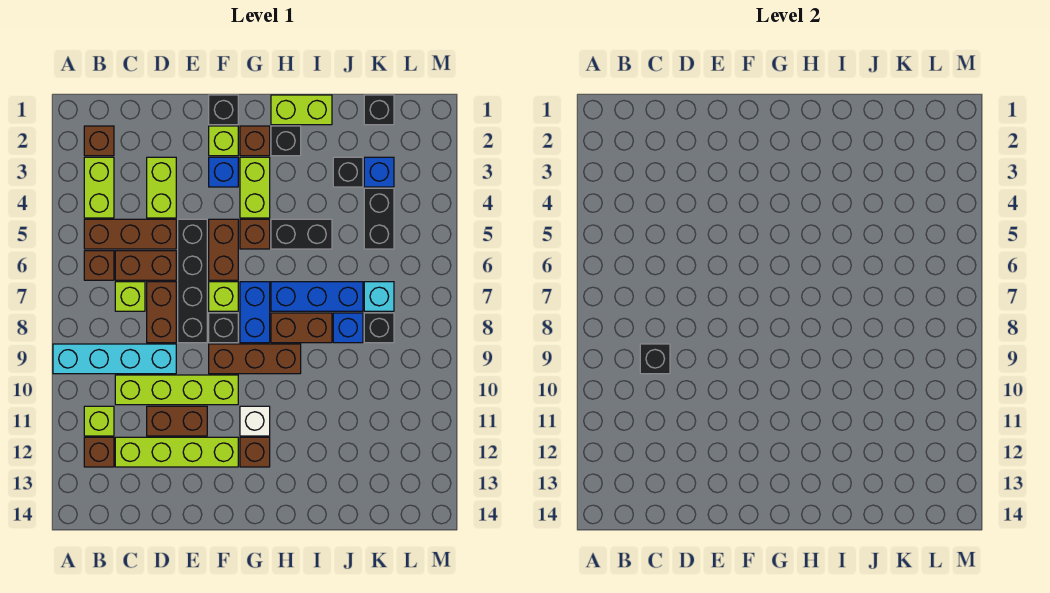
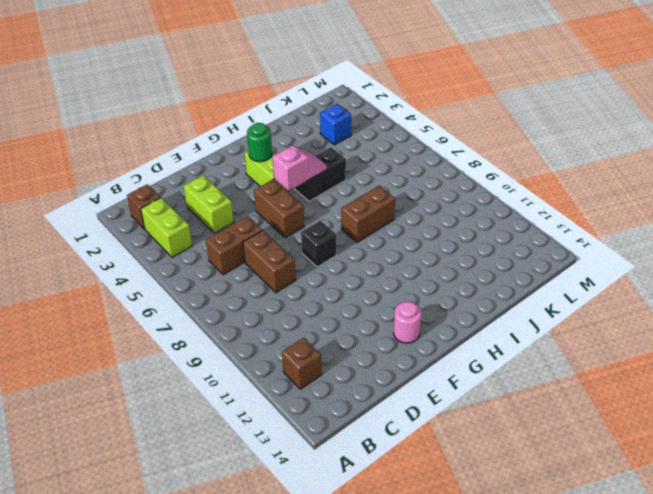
pink 1x1 round brick [393,302,422,343] -> none
green 1x1 round brick [247,123,272,162] -> none
pink 1x2 slope [273,146,327,191] -> none
none -> cyan 1x4 brick [53,344,176,374]
none -> brown 1x3 brick [84,219,176,249]
none -> brown 1x1 brick [84,251,114,280]
none -> lime 1x1 brick [84,406,114,436]

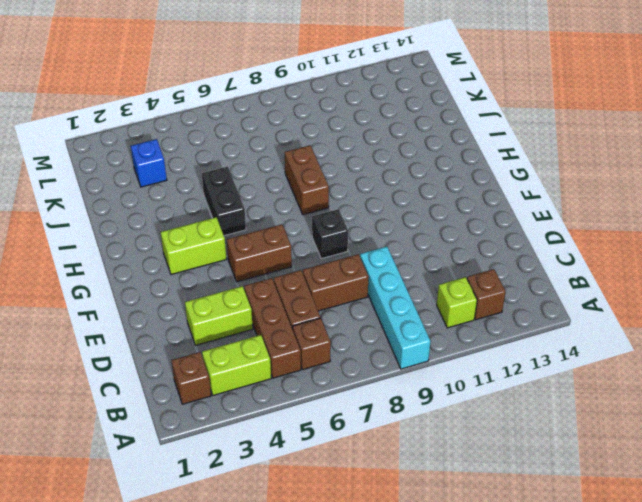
none -> lime 1x1 brick [115,282,145,311]
none -> lime 1x4 brick [115,375,238,405]
none -> lime 1x4 brick [115,437,238,467]
none -> brown 1x2 brick [147,406,207,436]

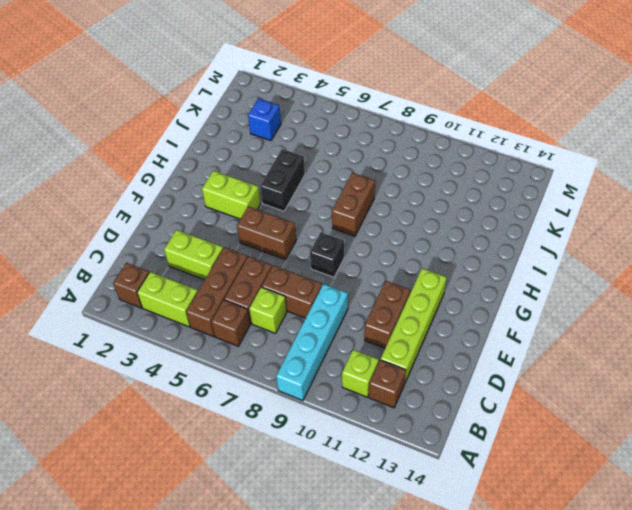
none -> lime 1x4 brick [115,375,238,405]
none -> black 1x4 brick [178,219,207,343]
none -> black 1x1 brick [209,95,238,125]
none -> lime 1x1 brick [209,126,238,156]

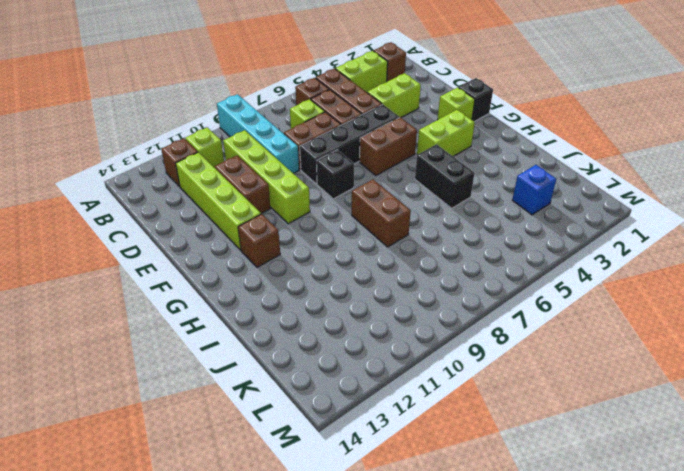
none -> blue 1x1 brick [209,157,238,187]
none -> lime 1x1 brick [209,282,238,311]
none -> brown 1x3 brick [209,344,301,374]
none -> brown 1x1 brick [240,126,270,156]

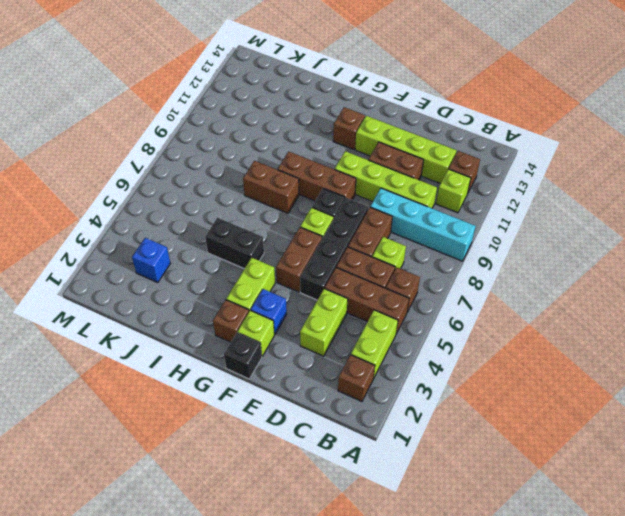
none -> brown 1x1 brick [240,219,270,249]
none -> blue 1x2 brick [240,282,270,343]
none -> white 1x1 brick [240,406,270,436]
none -> lime 1x2 brick [271,95,332,125]

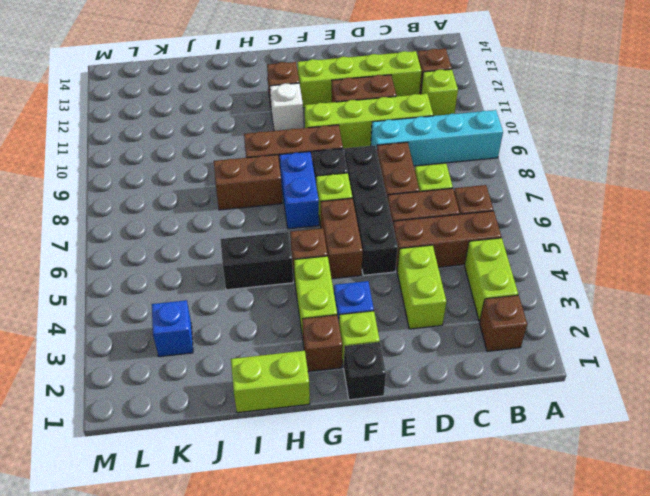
none -> black 1x1 brick [271,126,301,156]
none -> blue 1x3 brick [271,282,363,311]
none -> black 1x1 brick [333,157,363,187]
none -> blue 1x1 brick [333,313,363,343]

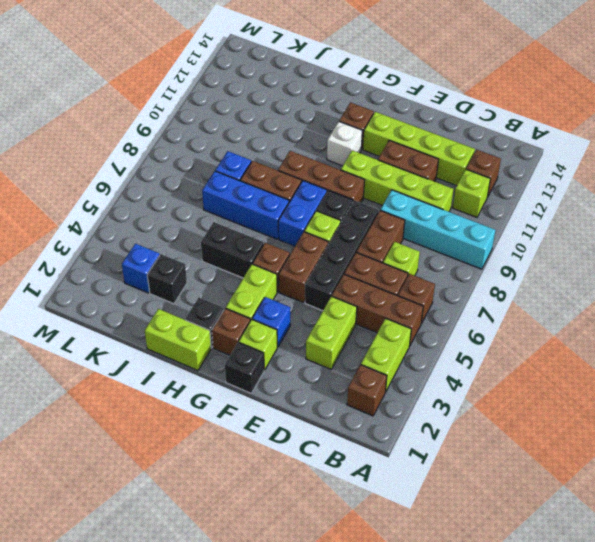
none -> black 1x1 brick [364,95,394,125]
none -> black 1x2 brick [364,188,394,249]
none -> cyan 1x1 brick [364,282,394,311]
none -> black 1x1 brick [364,313,394,343]

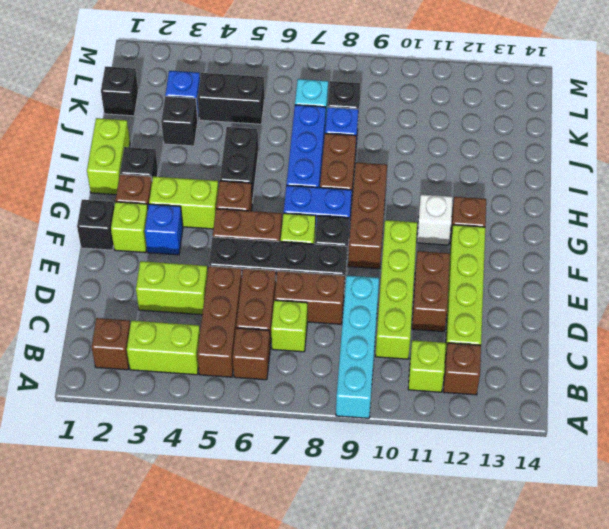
none -> black 1x1 brick [640,344,670,374]

